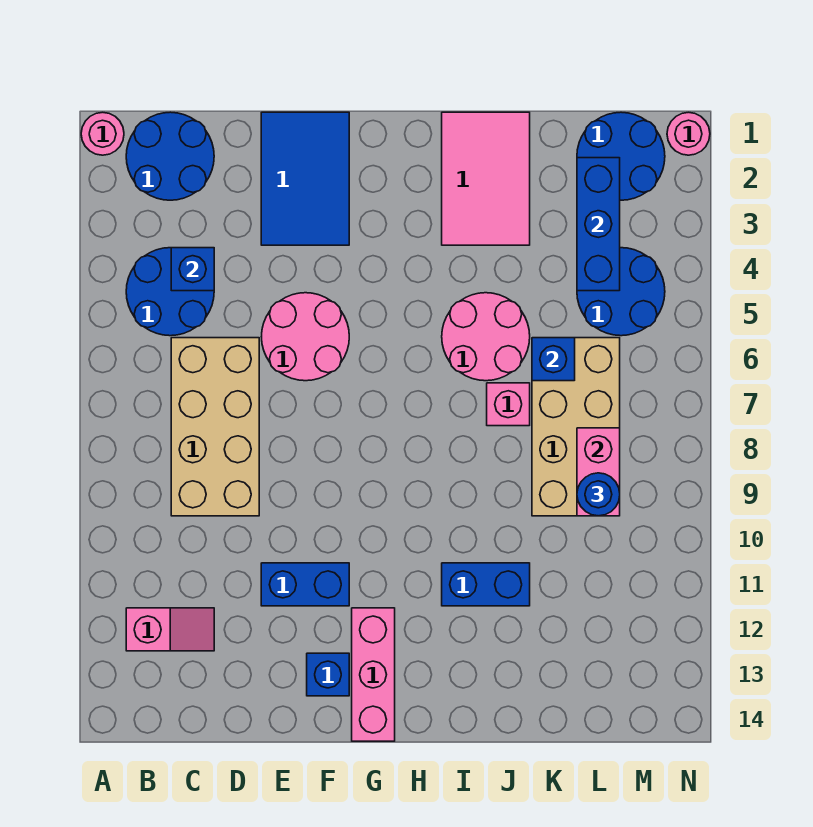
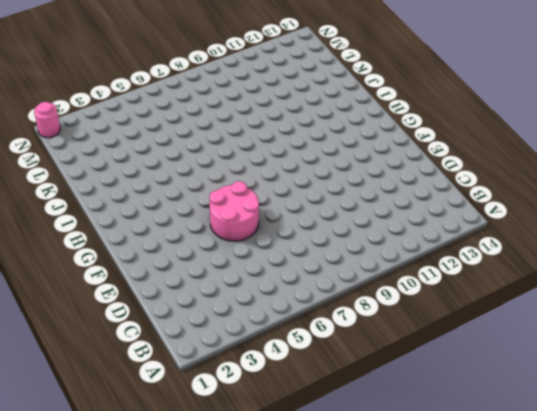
none -> pink 1x1 round brick [81,112,124,155]
none -> blue 2x2 round brick [126,112,214,200]
none -> blue 2x2 round brick [126,248,214,336]

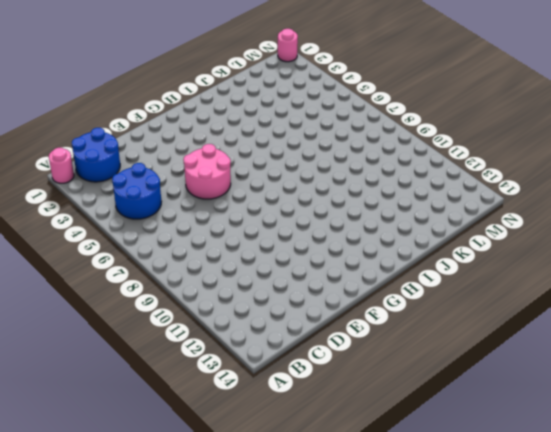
none -> pink 1x2 slope [126,608,214,651]
none -> tan 2x4 brick [171,338,259,516]
none -> blue 2x3 tile [261,112,349,245]

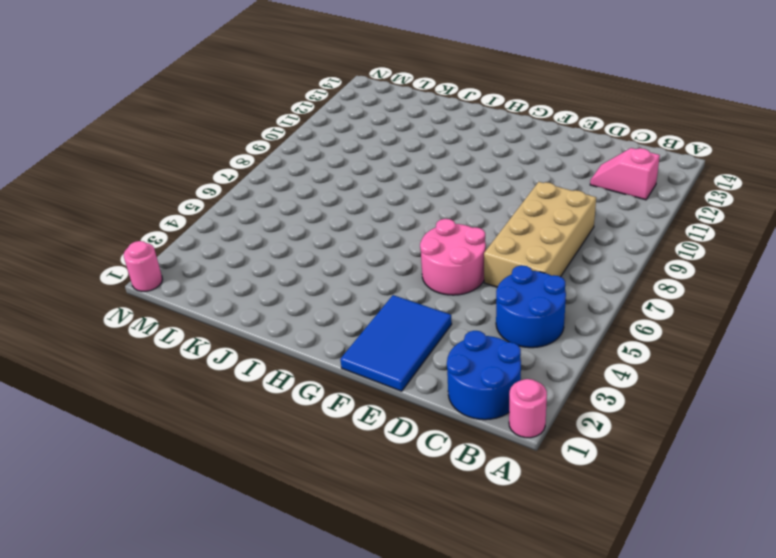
none -> blue 1x2 brick [261,563,349,606]
none -> blue 1x1 brick [307,653,349,696]
none -> pink 1x3 brick [352,608,395,741]

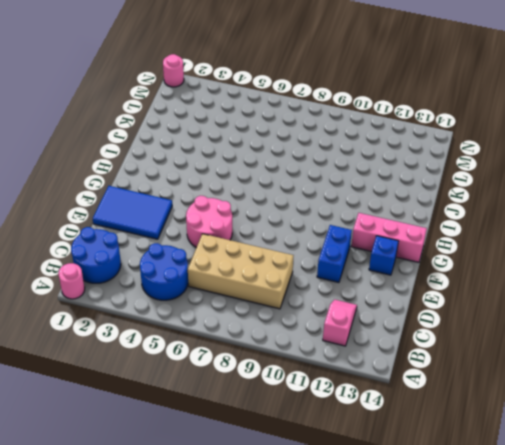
none -> pink 2x3 tile [442,112,530,245]
none -> pink 2x2 round brick [442,293,530,381]
none -> blue 1x2 brick [442,563,530,606]

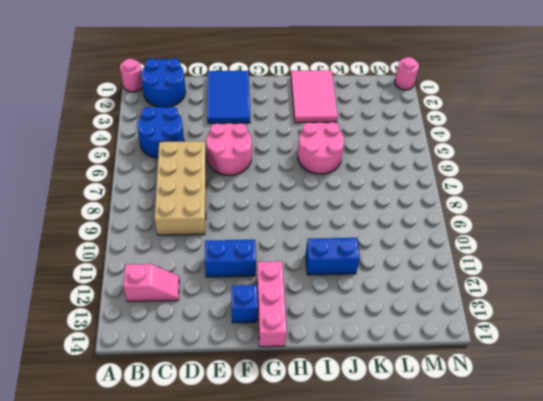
none -> pink 1x1 brick [487,383,530,426]
none -> tan 2x4 brick [532,338,620,516]
none -> blue 2x2 round brick [577,112,665,200]

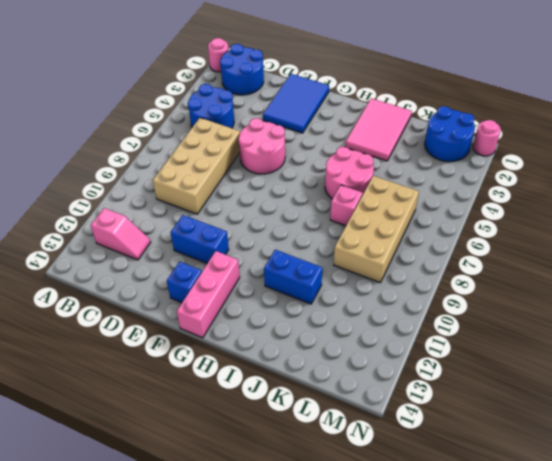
none -> blue 2x2 round brick [577,248,665,336]
none -> blue 1x1 brick [171,248,214,291]
none -> blue 1x1 brick [532,338,575,381]

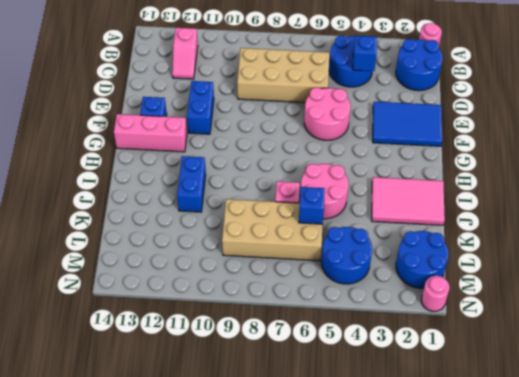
none -> blue 1x3 brick [577,158,620,291]
none -> pink 1x2 brick [577,428,620,516]
none -> blue 1x1 round brick [577,473,620,516]

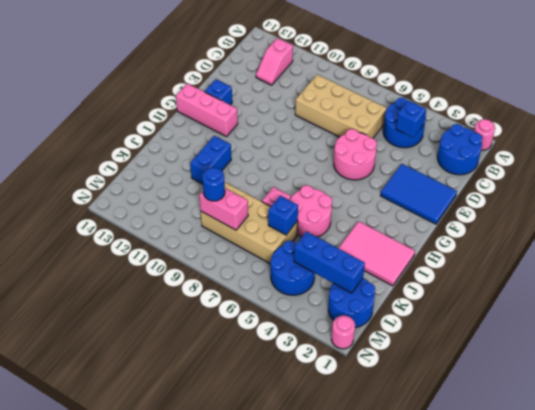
none -> blue 1x2 brick [261,563,349,606]

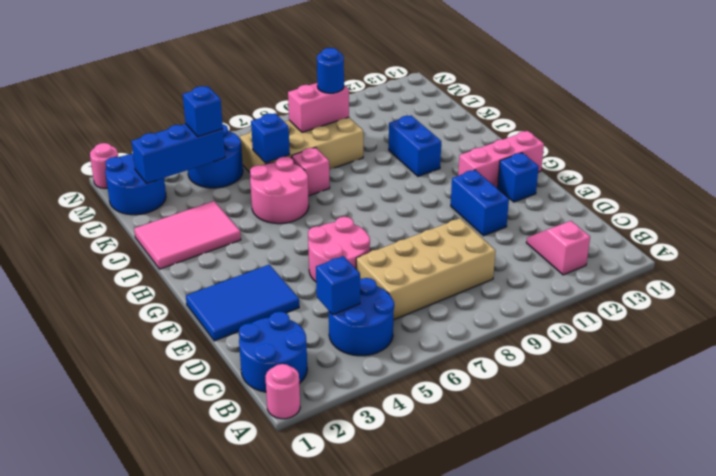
blue 1x1 brick [183,86,223,137] -> none

